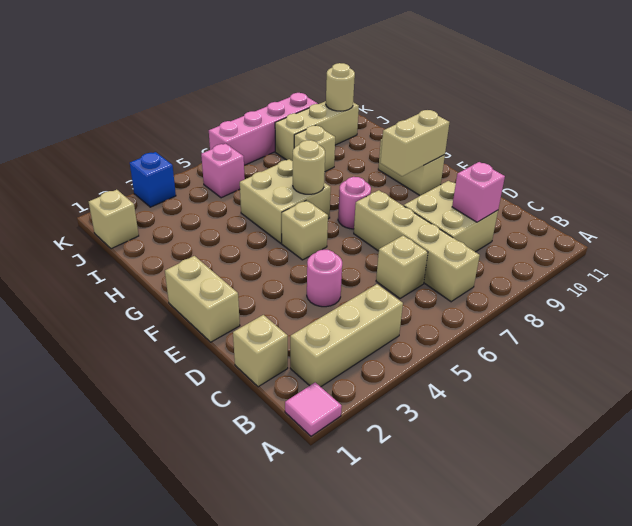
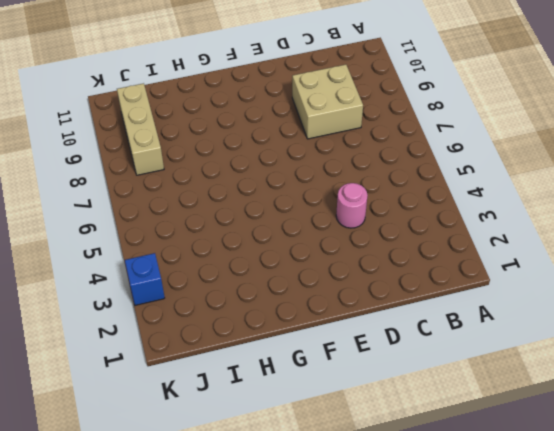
none -> pink 1x1 tile [285,382,342,436]
none -> tan 1x3 brick [290,284,403,387]
none -> tan 1x4 brick [354,190,480,302]

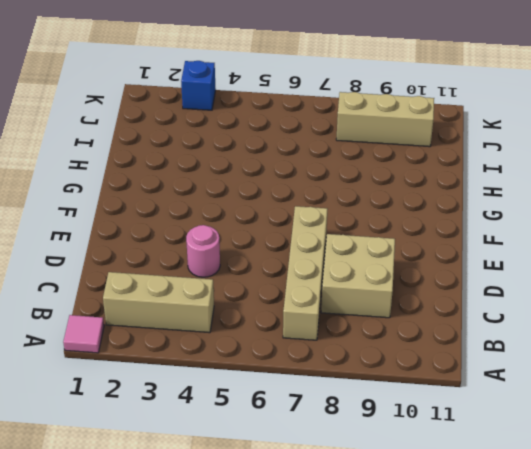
none -> tan 1x1 brick [233,315,288,387]
none -> tan 1x1 brick [376,236,428,299]
none -> tan 1x2 brick [165,256,240,342]

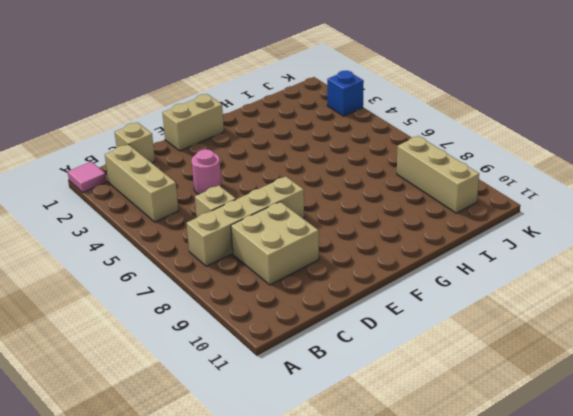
none -> tan 1x1 brick [282,200,328,260]
none -> pink 1x1 round brick [338,177,371,229]
none -> tan 1x2 brick [378,139,445,195]

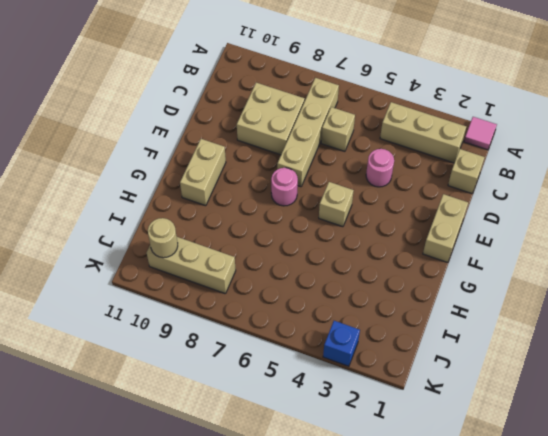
none -> tan 2x2 brick [240,159,331,243]
none -> tan 1x1 brick [294,126,335,172]
none -> tan 1x1 brick [89,190,139,249]

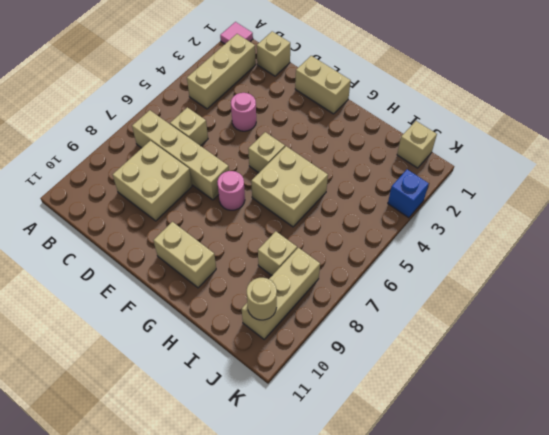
none -> pink 1x1 brick [201,144,245,198]
none -> pink 1x4 brick [209,93,318,165]
none -> pink 1x1 brick [452,162,505,222]

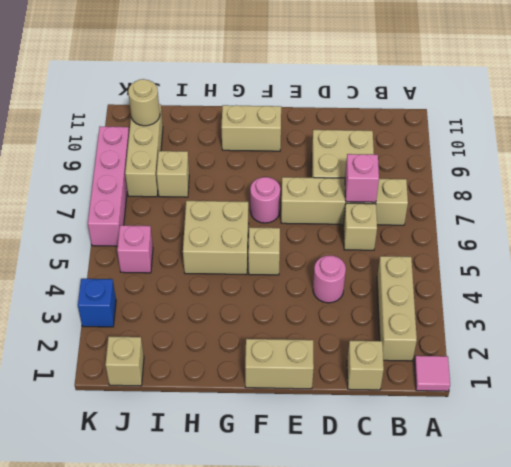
pink 1x1 brick [345,154,379,202] -> pink 1x1 brick moved to [452,162,505,222]
none -> tan 1x2 brick [380,110,450,176]
none -> tan 1x1 round brick [293,140,325,194]

